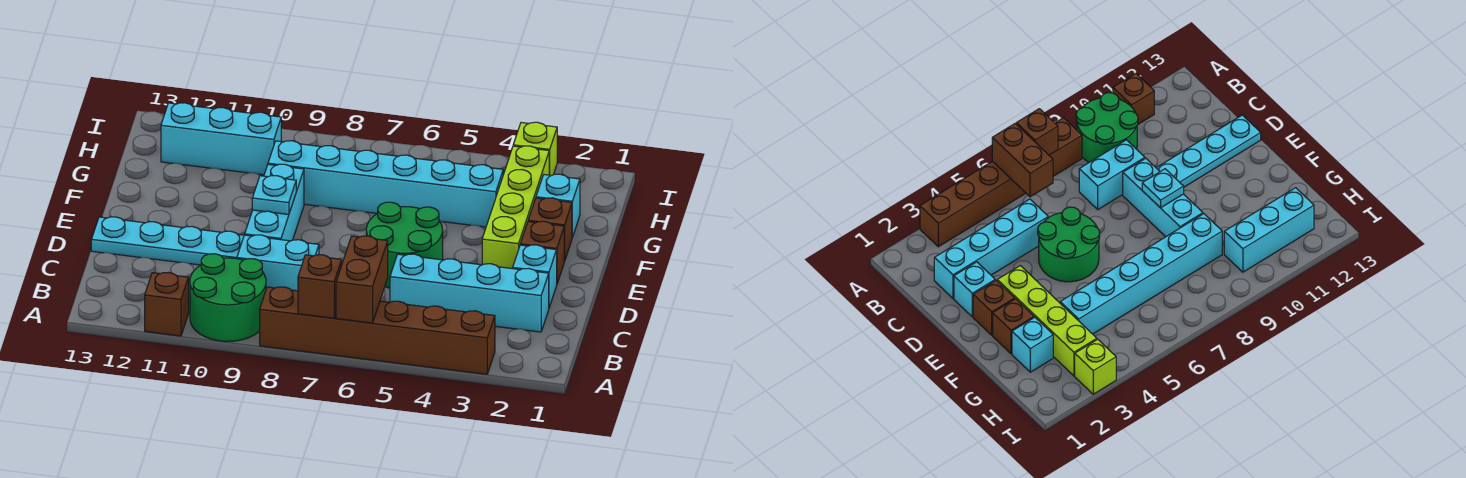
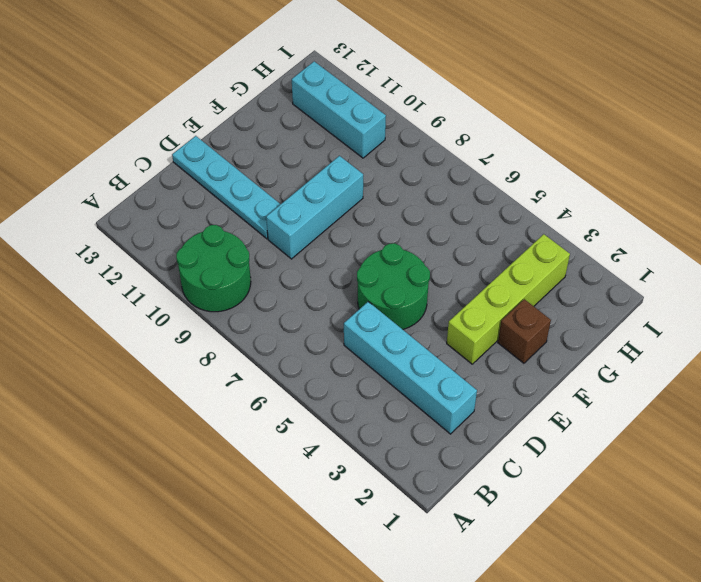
none -> brown 1x6 brick [260,287,495,374]
none -> brown 1x1 brick [145,272,189,336]
none -> cyan 1x2 brick [237,235,319,291]

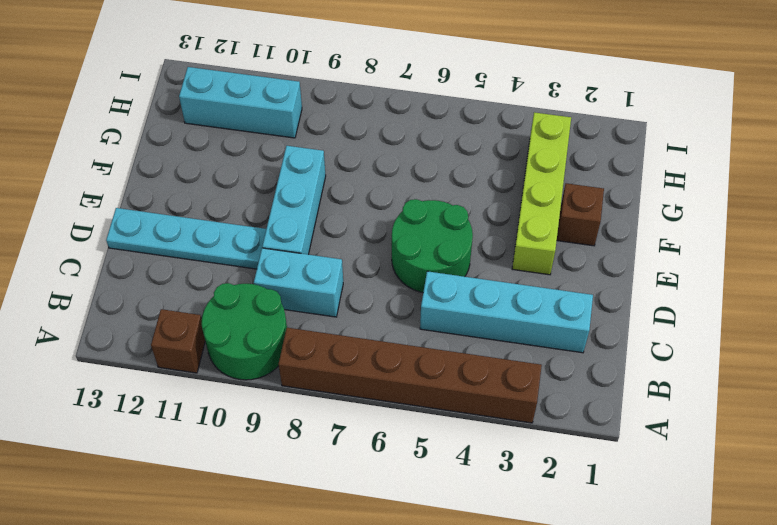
none -> cyan 1x1 brick [513,245,557,308]
none -> brown 1x1 brick [520,221,564,283]
none -> cyan 1x1 brick [536,174,580,238]

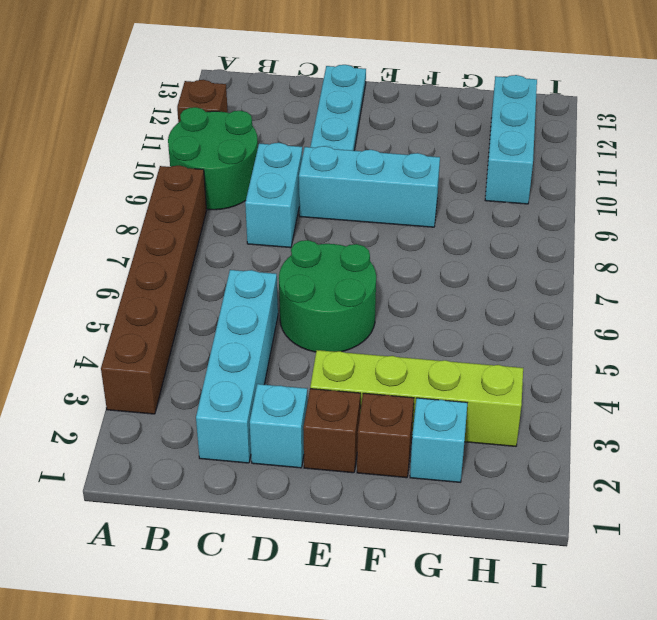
none -> cyan 1x6 brick [268,141,503,227]
none -> lime 1x1 brick [513,122,557,175]
none -> brown 1x2 brick [336,236,388,323]

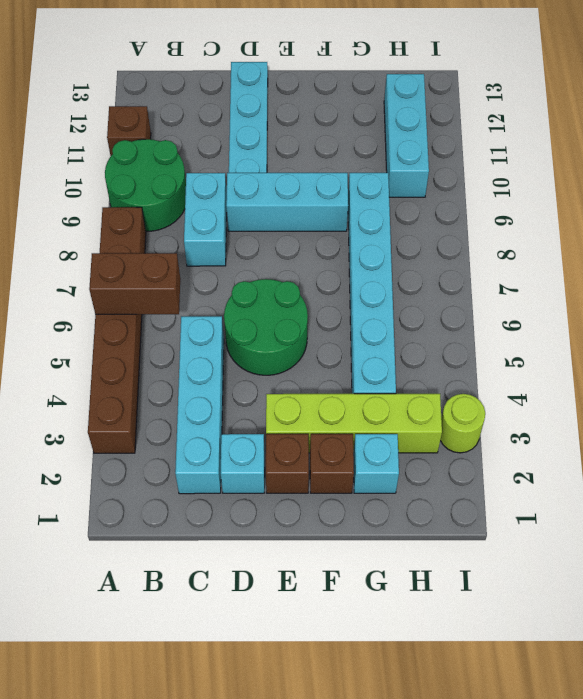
lime 1x1 round brick [440,394,485,453] -> lime 1x1 brick [513,122,557,175]
none -> brown 1x1 brick [298,255,342,318]
none -> cyan 1x1 plate [252,176,296,215]

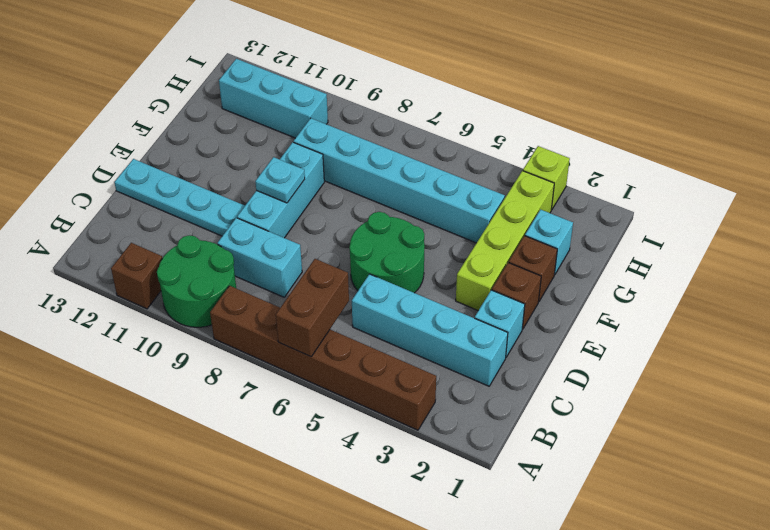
none -> brown 1x1 brick [298,255,342,318]

